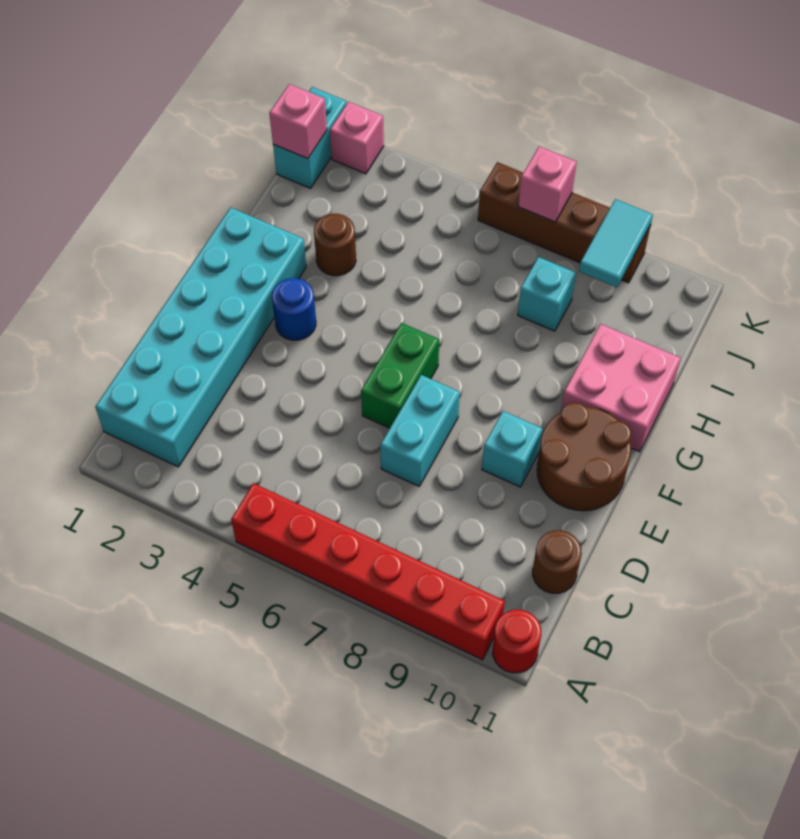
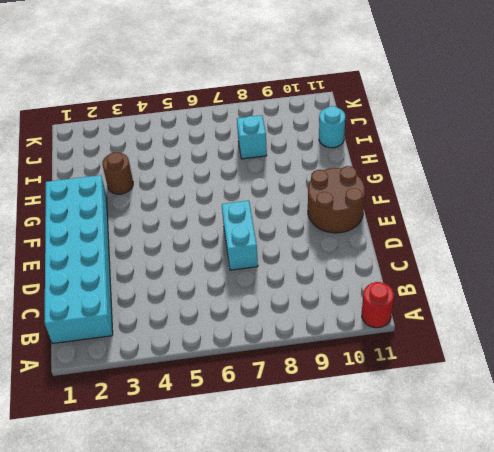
cyan 1x1 round brick [319,106,345,148] -> none
none -> red 1x6 brick [231,483,505,660]
none -> brown 1x1 round brick [533,530,582,593]
none -> green 1x2 brick [361,323,439,428]

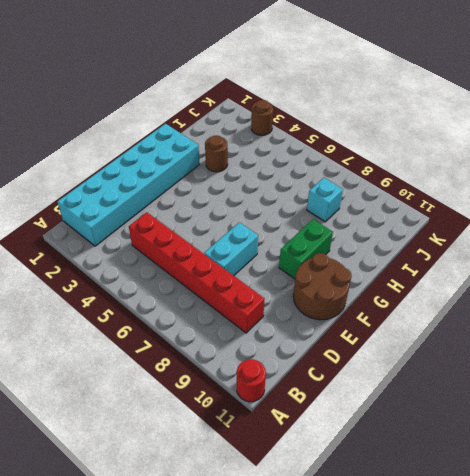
red 1x6 brick [129,212,264,333] -> red 1x6 brick moved to [231,483,505,660]
green 1x2 brick [279,219,333,279] -> green 1x2 brick moved to [361,323,439,428]
brown 1x1 round brick [251,100,273,135] -> brown 1x1 round brick moved to [533,530,582,593]
none -> cyan 1x1 brick [482,411,542,487]
none -> blue 1x1 round brick [272,278,316,340]
none -> pink 2x2 brick [561,324,681,452]

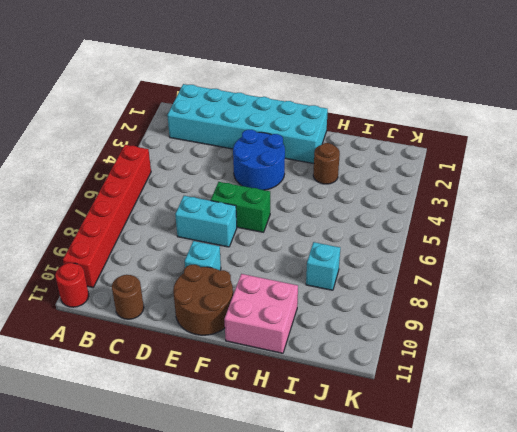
blue 2x2 round brick [233,130,285,190] -> blue 1x1 round brick [272,278,316,340]
none -> cyan 1x2 brick [273,87,347,188]
none -> pink 1x1 brick [330,102,384,174]
none -> brown 1x4 brick [478,162,651,283]

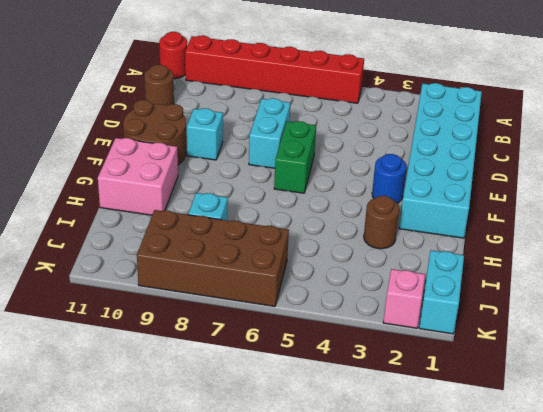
brown 2x4 brick [137,210,289,306] -> brown 1x4 brick [478,162,651,283]
none -> pink 1x1 brick [269,84,327,159]
none -> cyan 1x2 tile [579,199,653,287]
none -> pink 1x1 brick [518,147,577,222]

